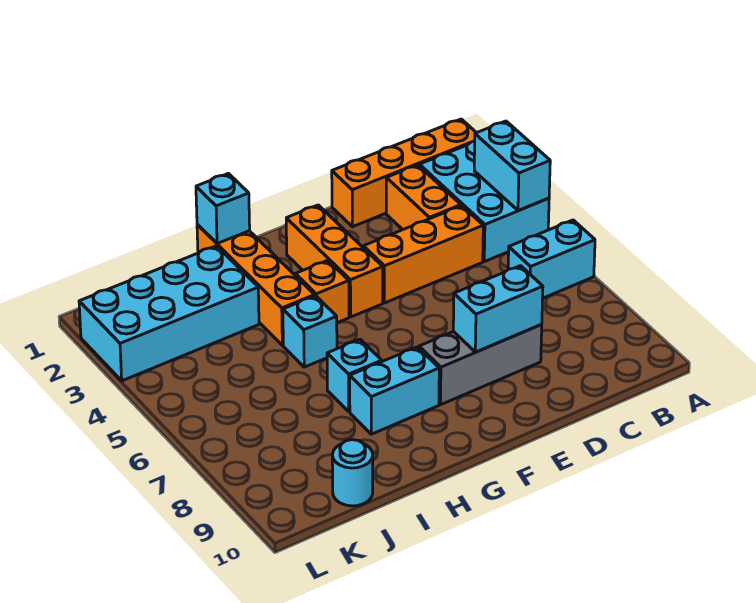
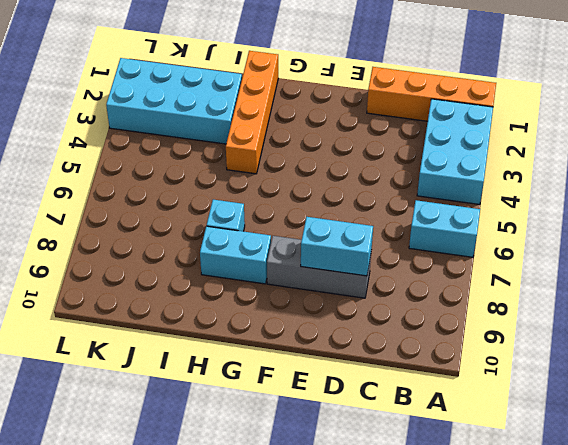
none -> orange 1x2 brick [386,165,461,230]
none -> orange 1x3 brick [363,206,483,303]
none -> orange 1x3 brick [286,205,383,317]

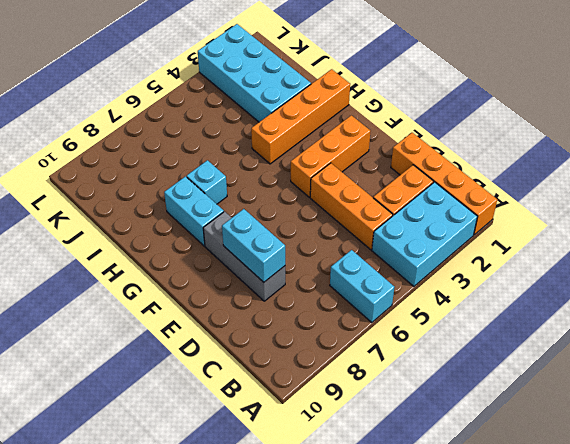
none -> orange 1x1 brick [295,260,349,323]
none -> cyan 1x1 brick [283,296,337,367]
none -> cyan 1x1 round brick [332,440,373,506]

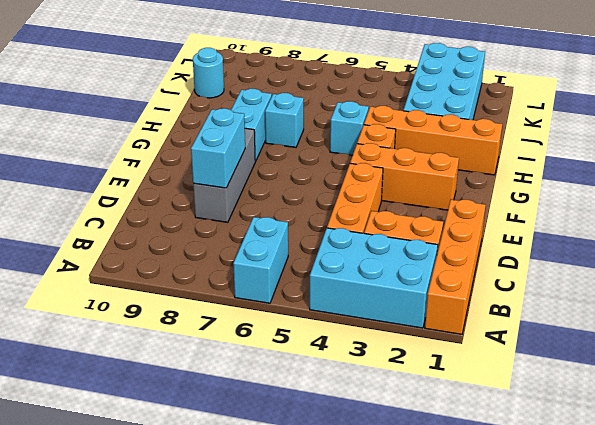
none -> cyan 1x2 brick [474,121,550,210]
none -> cyan 1x1 brick [196,173,250,244]

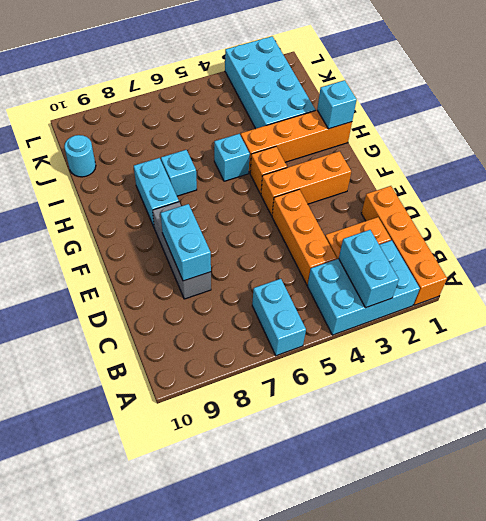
cyan 1x2 brick [339,230,399,308] -> cyan 1x2 brick turned to [474,121,550,210]

